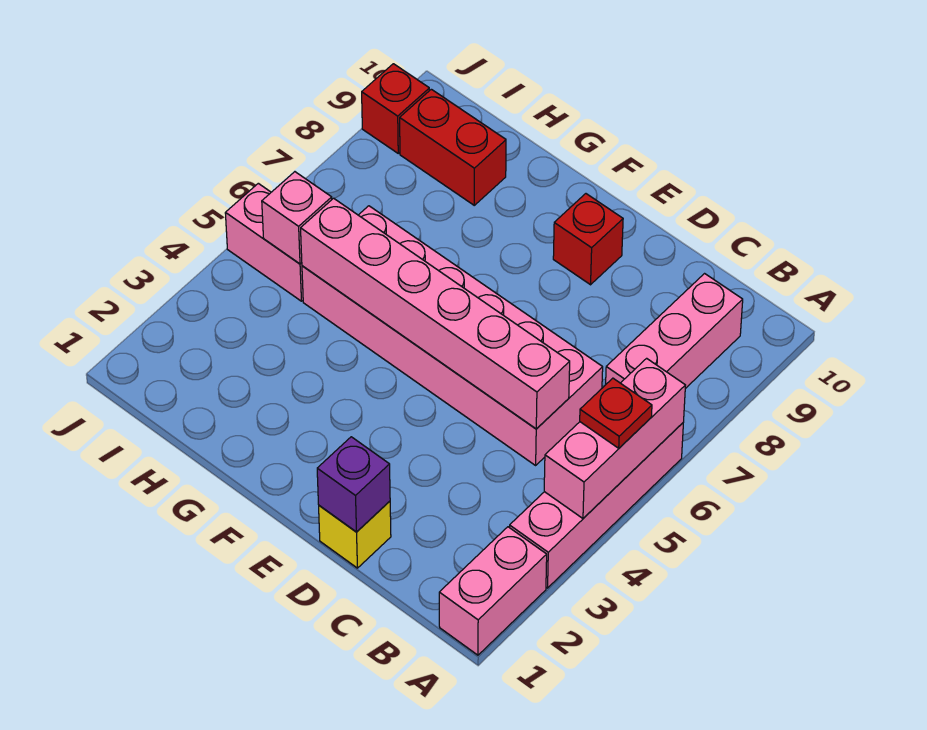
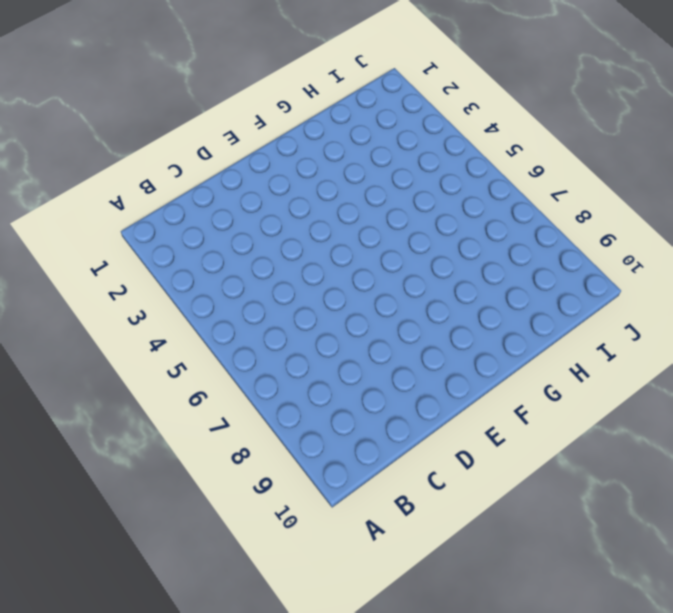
none -> pink 1x2 brick [439,527,547,655]
none -> pink 1x4 brick [510,423,683,588]
none -> pink 1x3 brick [606,274,743,389]

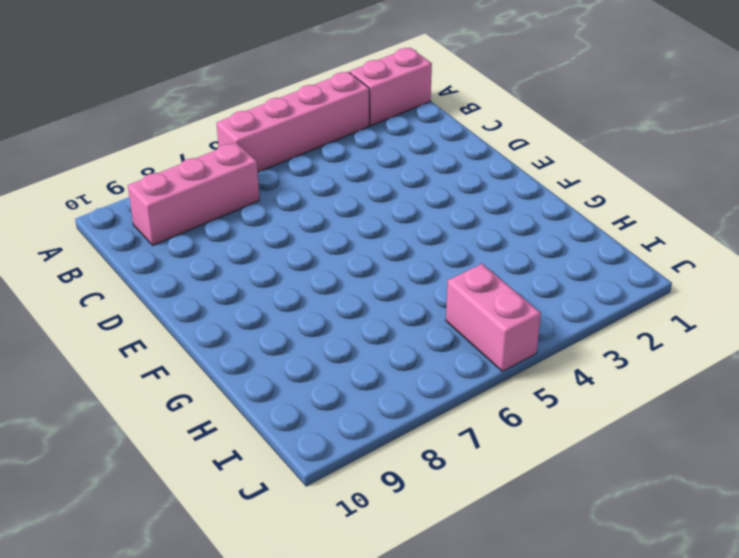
none -> pink 2x6 brick [302,206,603,465]
none -> yellow 1x1 brick [319,501,391,568]
none -> red 1x1 brick [553,194,623,285]

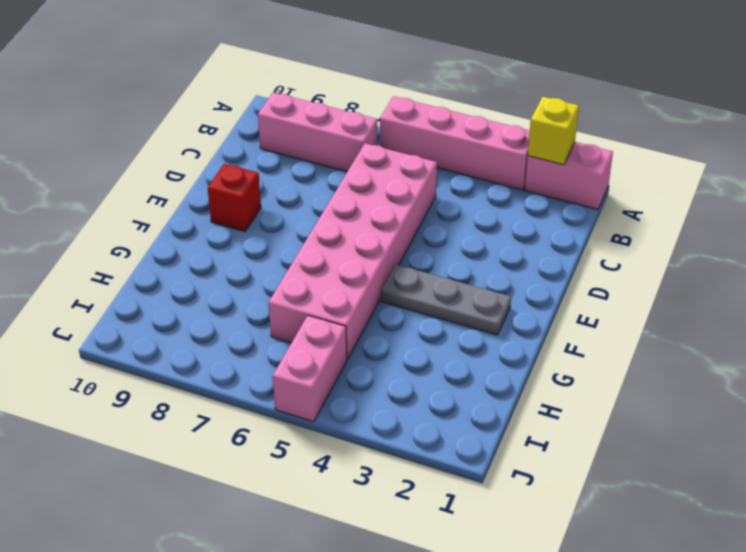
yellow 1x1 brick [528,97,579,165] -> yellow 1x1 brick moved to [319,501,391,568]
grey 1x3 plate [381,264,511,335] -> none
none -> red 1x2 brick [400,89,506,205]
none -> red 1x1 brick [362,64,429,153]
none -> pink 1x3 brick [544,358,685,518]

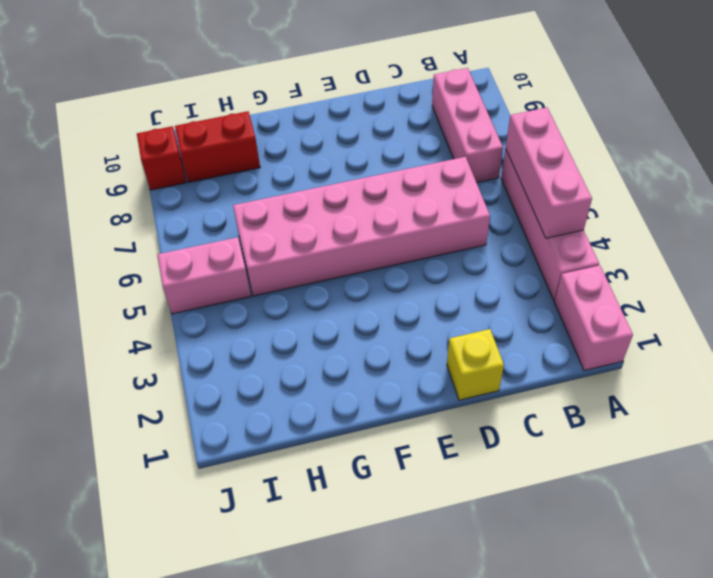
none -> red 1x1 brick [553,194,623,285]
none -> pink 1x6 brick [301,198,570,429]
none -> purple 1x1 brick [317,437,390,532]

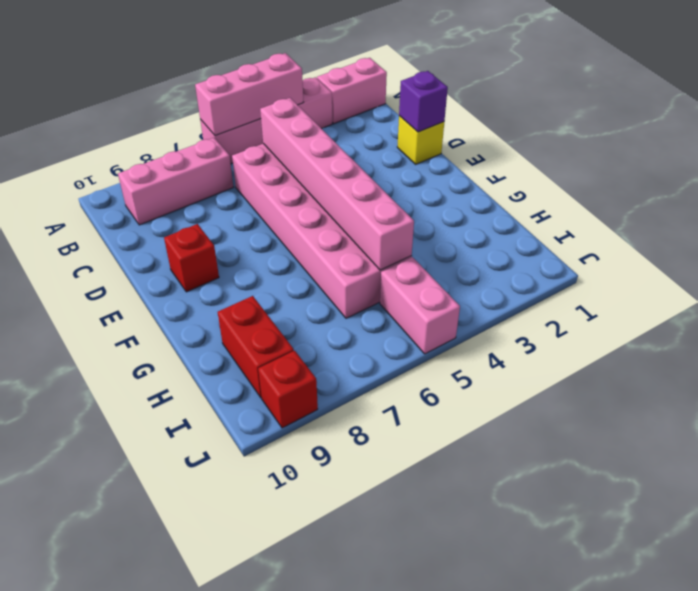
none -> pink 1x1 brick [262,172,332,264]
none -> red 1x1 plate [580,378,652,448]

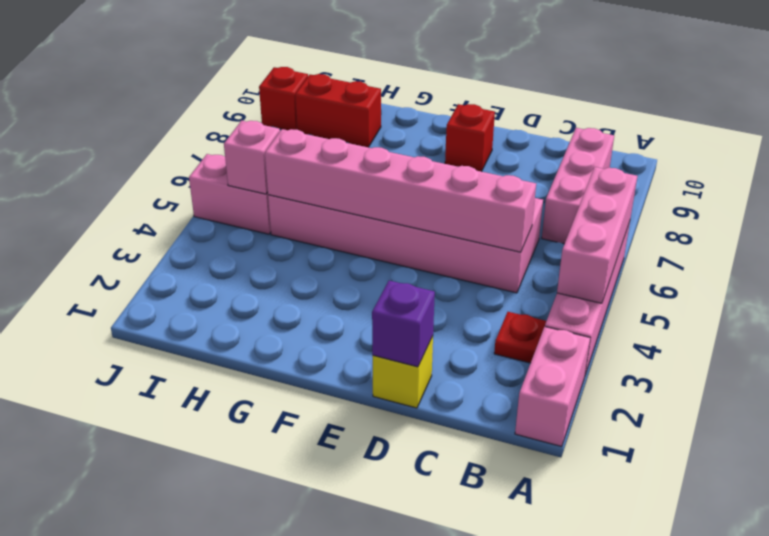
red 1x1 plate [494,312,546,363] -> red 1x1 plate moved to [580,378,652,448]

